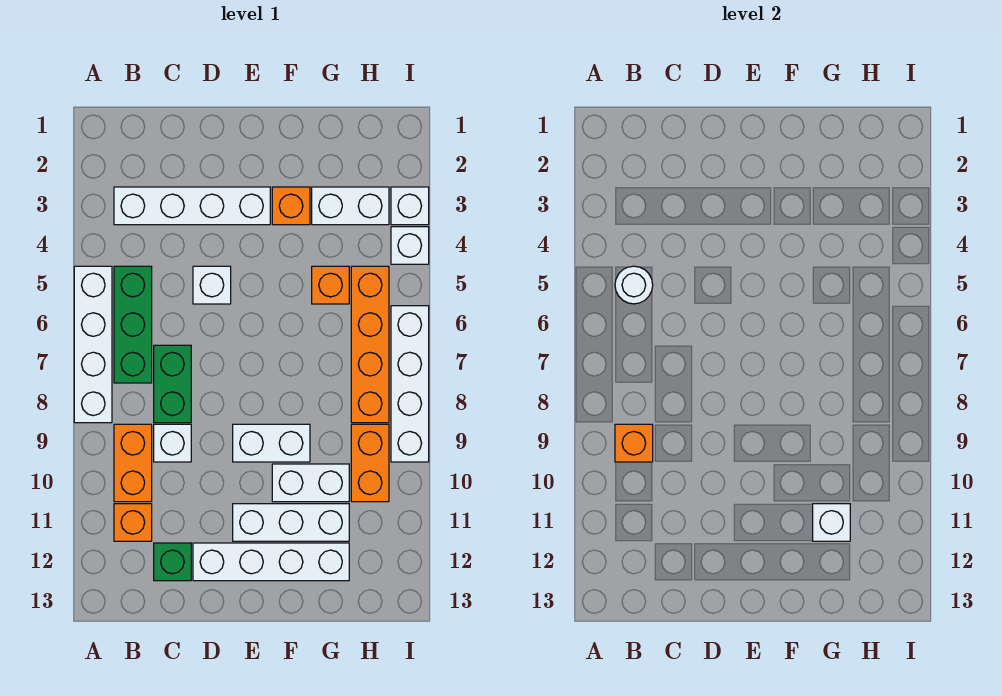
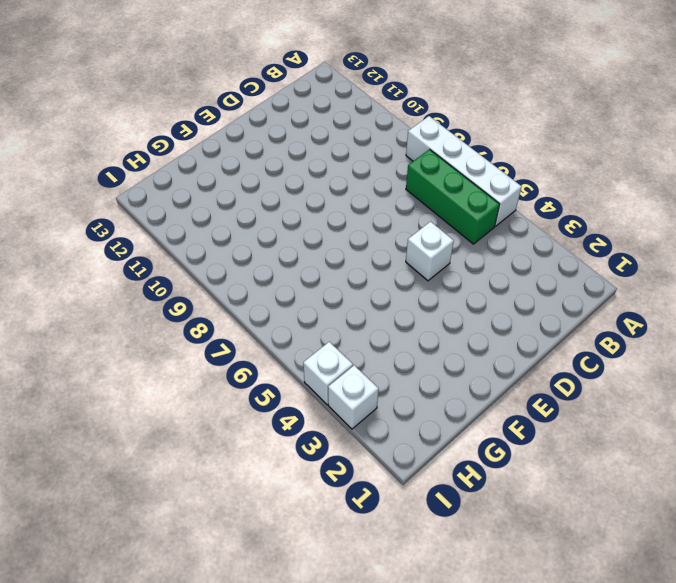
none -> white 1x4 brick [114,187,270,225]
none -> orange 1x2 brick [114,424,152,502]
none -> orange 1x1 brick [114,504,152,541]

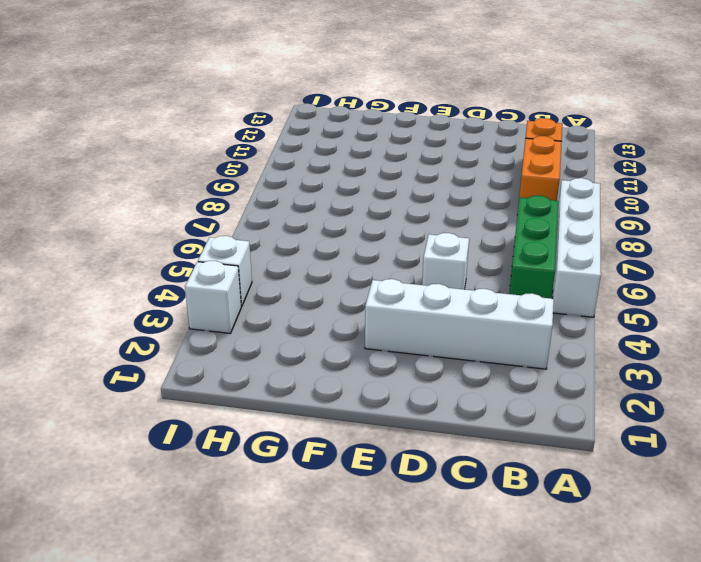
none -> green 1x2 brick [154,345,191,423]
none -> white 1x1 brick [154,424,191,462]
none -> green 1x1 brick [154,543,191,581]

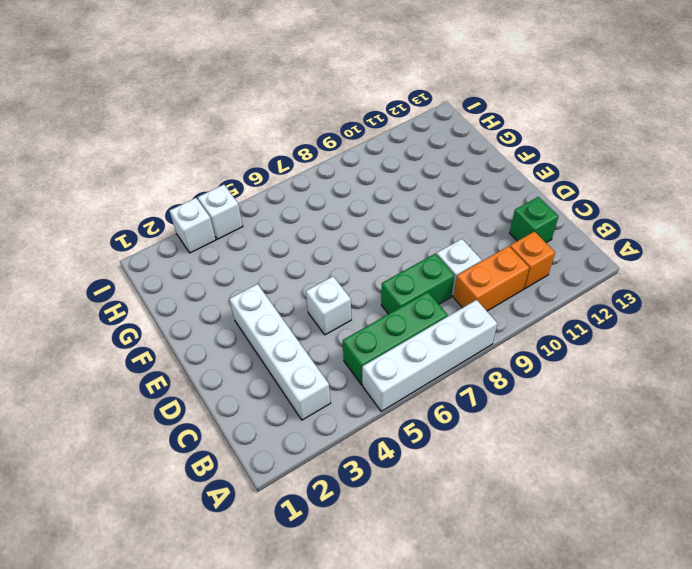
none -> white 1x4 brick [193,543,349,581]
none -> white 1x2 brick [233,424,310,462]
none -> white 1x3 brick [233,504,349,541]

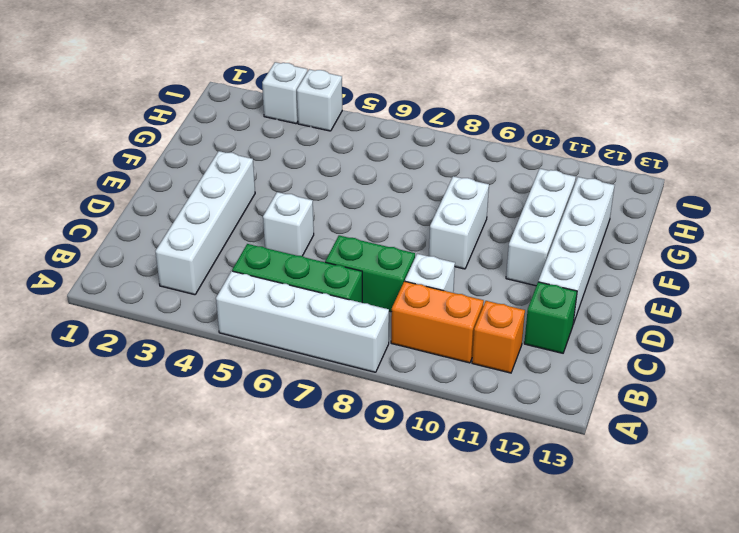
none -> orange 1x1 brick [272,187,310,225]
none -> white 1x2 brick [272,464,349,502]
none -> white 1x2 brick [312,187,389,225]

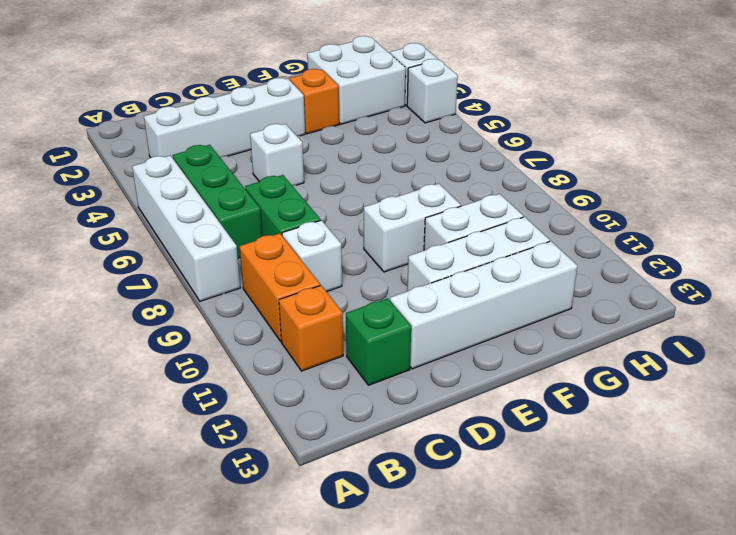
white 2x2 brick [307,36,406,124] -> white 1x2 brick [312,187,389,225]
none -> orange 1x1 brick [312,266,349,304]
none -> orange 1x4 brick [351,266,389,423]
none -> orange 1x2 brick [351,424,389,502]

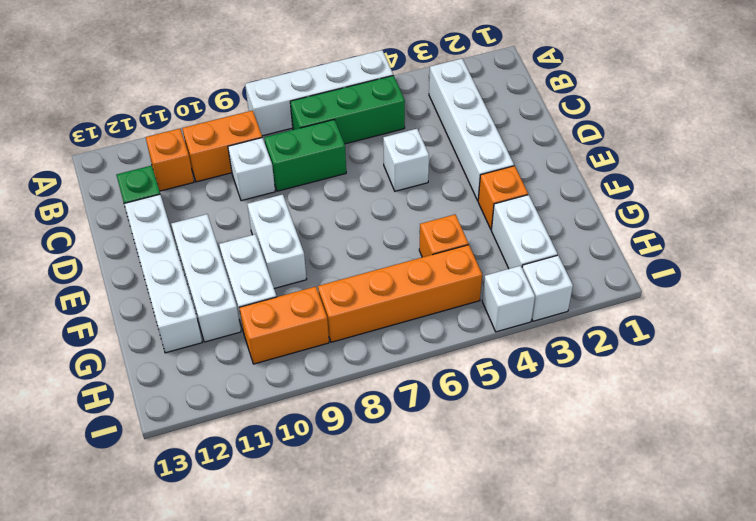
none -> white 1x4 brick [391,306,429,462]
none -> white 1x1 round brick [615,266,653,304]
none -> orange 1x1 brick [615,424,653,462]

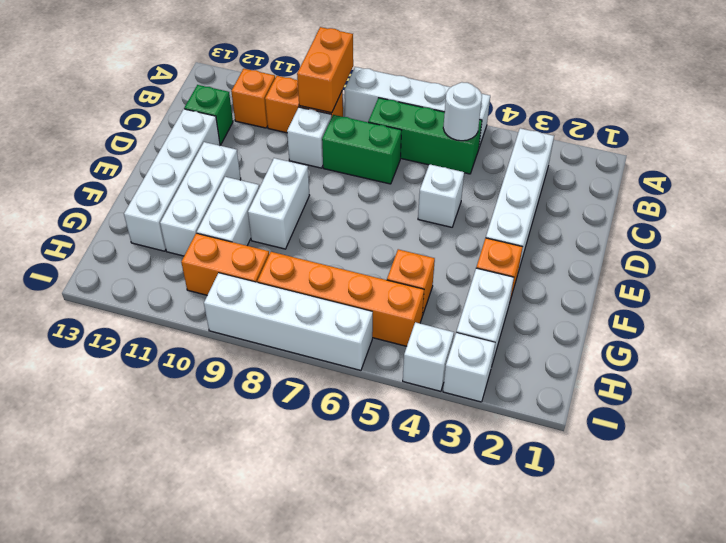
orange 1x2 brick [297,27,353,113] -> orange 1x1 brick [615,424,653,462]
none -> white 1x1 brick [813,504,850,541]

